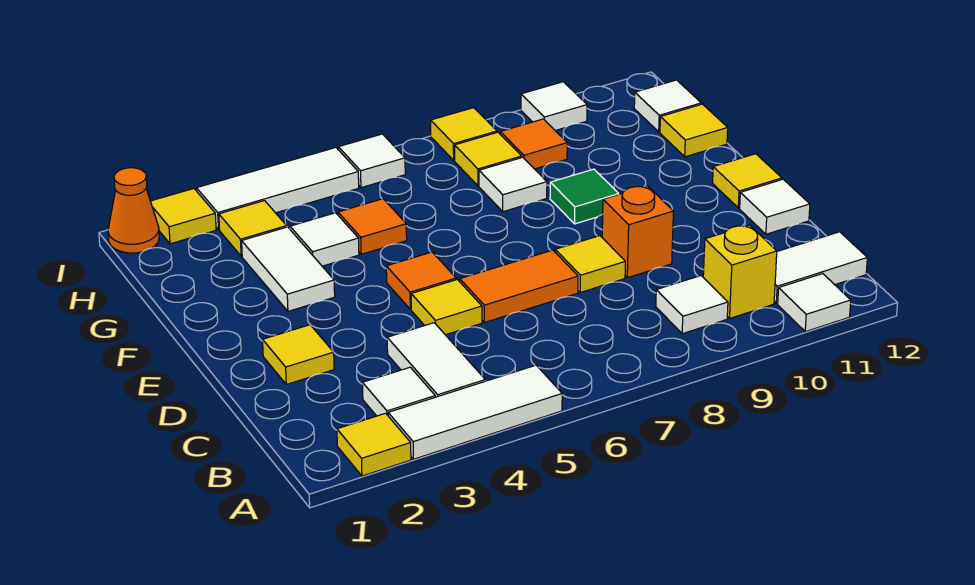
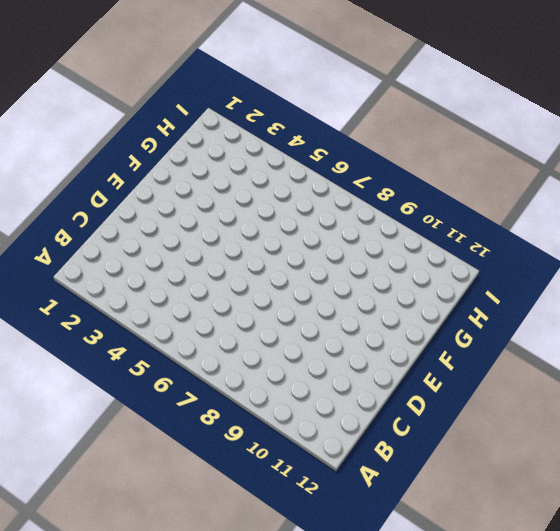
none -> yellow 1x1 tile [337,413,411,476]
none -> white 1x3 tile [388,365,562,459]
none -> white 1x1 tile [778,274,851,332]
none -> white 1x1 tile [363,367,435,416]

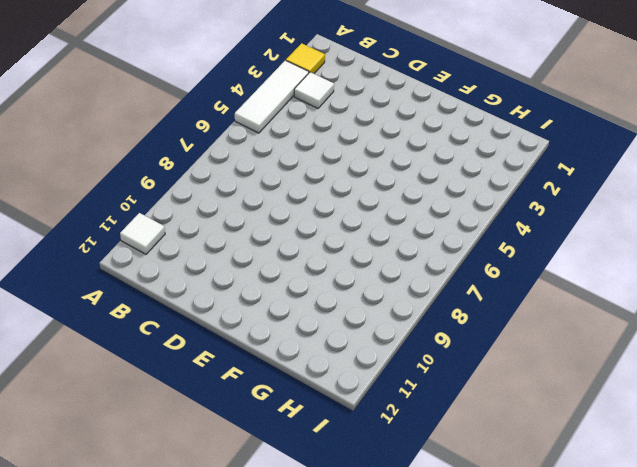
none -> white 1x2 tile [387,323,485,397]
none -> white 1x1 tile [656,276,728,334]
none -> yellow 1x1 brick [703,225,777,318]
none -> white 1x2 tile [774,232,867,303]

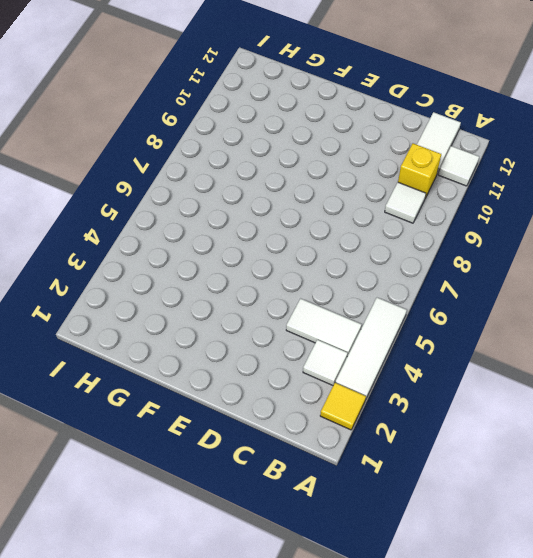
none -> yellow 1x1 tile [263,325,334,384]
none -> yellow 1x1 tile [411,279,482,335]
none -> orange 1x2 tile [460,250,578,322]
none -> yellow 1x1 tile [555,236,625,293]

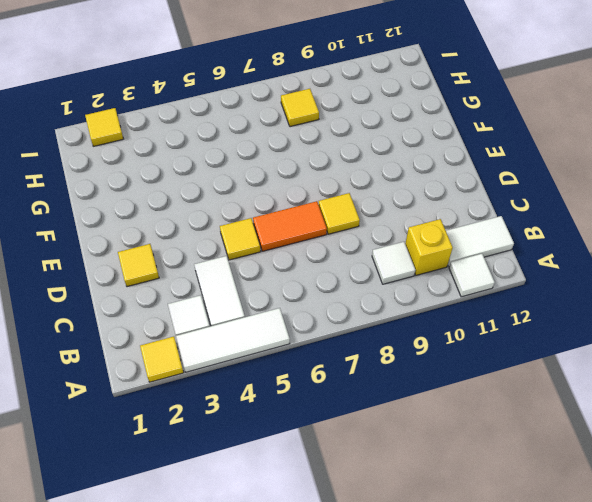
none -> orange 1x1 brick [602,186,673,278]
none -> white 1x1 tile [740,179,810,234]
none -> orange 1x1 tile [386,252,456,309]
none -> yellow 1x1 tile [713,154,782,208]

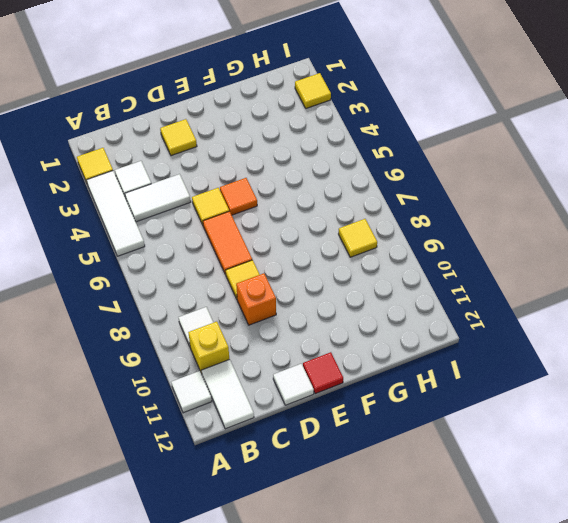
red 1x1 tile [303,352,343,394] -> yellow 1x1 tile [713,154,782,208]
none -> white 1x2 tile [242,227,335,311]
none -> green 1x1 tile [550,169,619,224]
none -> white 1x1 tile [290,213,359,266]
none -> orange 1x1 tile [338,199,407,254]

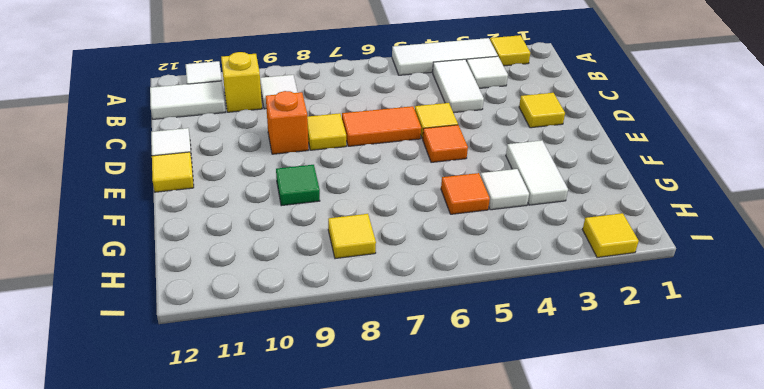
none -> white 1x1 tile [479,157,547,212]
none -> yellow 1x1 tile [660,104,728,157]
none -> yellow 1x1 tile [219,201,287,256]
none -> orange 1x1 tile [500,119,567,169]

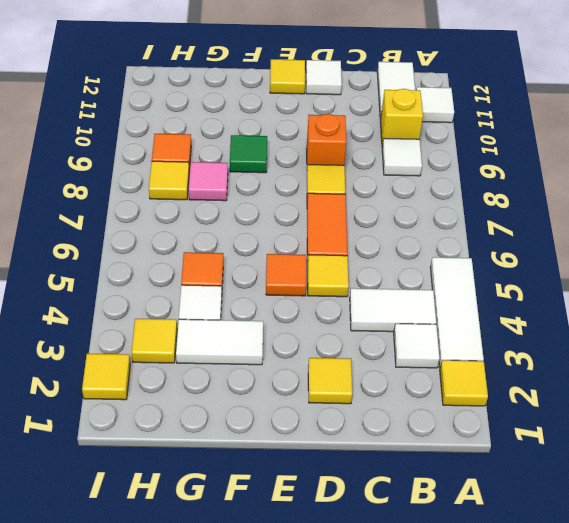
pink 1x1 tile [189,162,228,201] -> white 1x1 tile [479,157,547,212]
none -> yellow 1x1 tile [660,104,728,157]
none -> white 1x1 tile [634,80,701,132]
none -> orange 1x1 cone [108,168,159,253]
none -> white 1x3 tile [196,148,359,229]

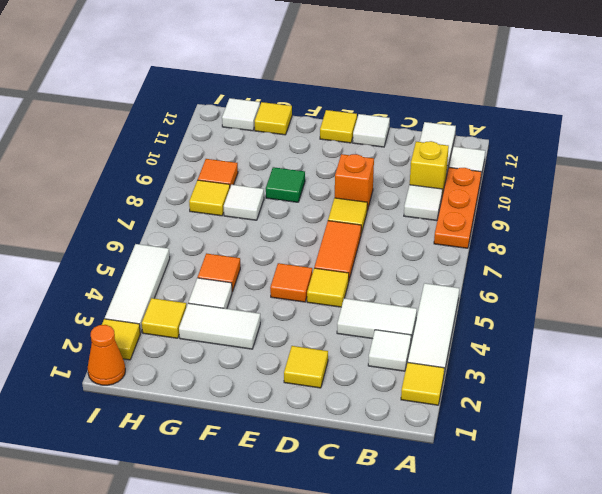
orange 1x3 plate [434,168,481,248] -> none
none -> white 1x1 tile [338,134,405,188]
none -> yellow 1x1 tile [431,108,497,160]
none -> white 1x1 tile [521,82,587,131]

